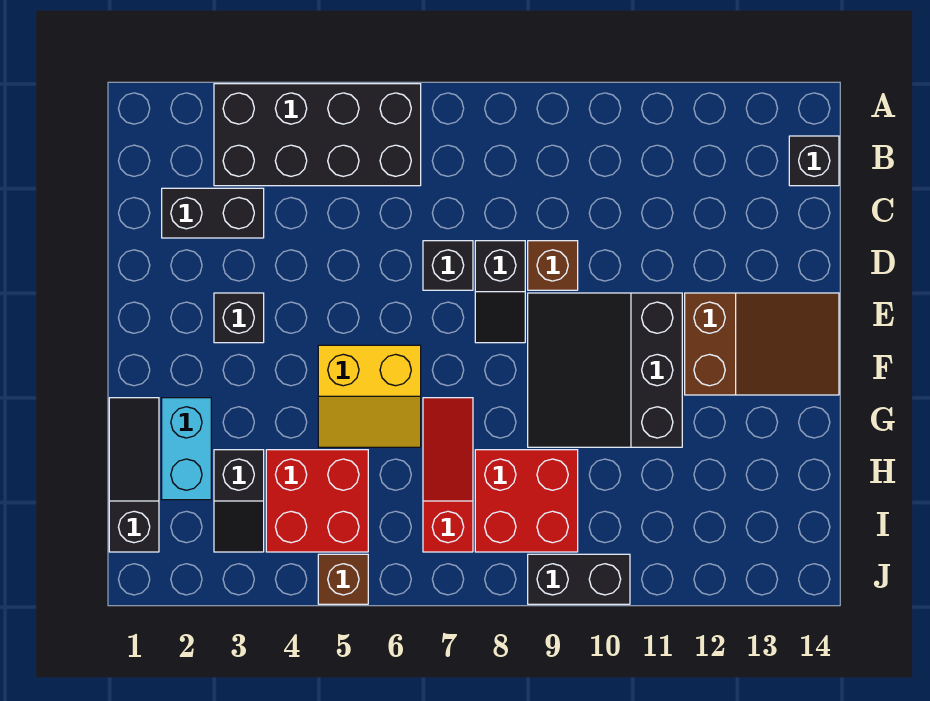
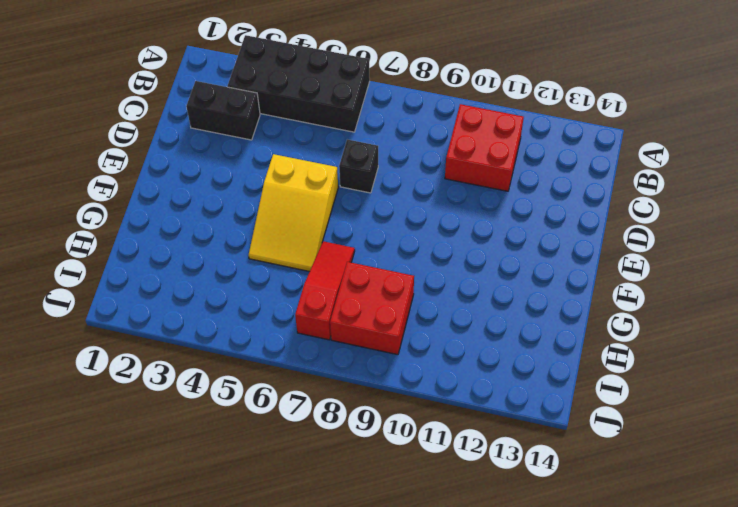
red 2x2 brick [445,104,524,191] -> red 2x2 brick moved to [266,450,368,552]
yellow 2x3 slope [249,154,338,272] -> yellow 2x2 slope [318,345,421,447]
none -> black 1x1 brick [789,136,839,186]
none -> black 1x2 slope [475,241,525,343]
none -> brown 1x1 brick [528,241,578,290]

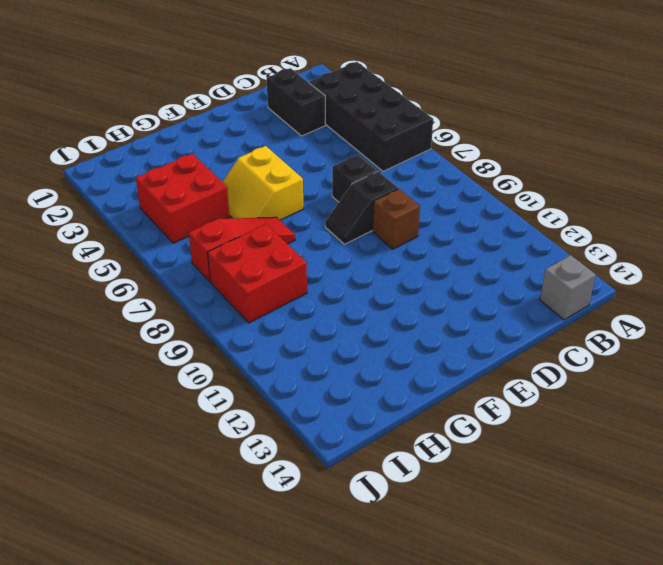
grey 1x1 brick [540,255,596,320] -> black 1x1 brick [789,136,839,186]
none -> black 1x1 brick [214,293,264,343]
none -> black 3x3 slope [528,293,682,447]
none -> brown 2x3 slope [685,293,839,395]

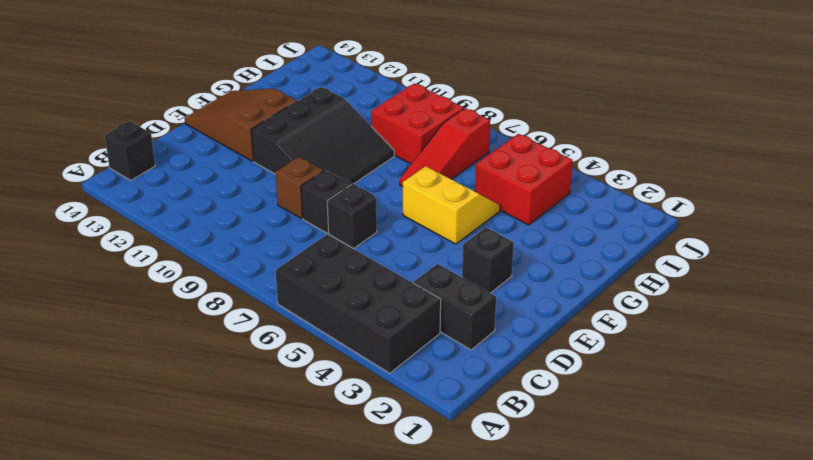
none -> black 1x3 slope [109,398,159,552]
none -> cyan 1x2 brick [162,398,211,500]
none -> black 1x2 slope [214,450,264,552]

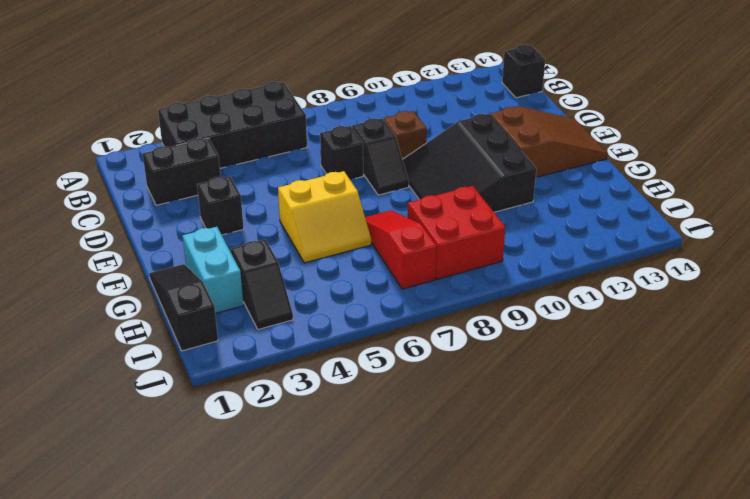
none -> red 2x2 brick [266,450,368,552]
none -> brown 1x1 brick [318,554,368,604]
none -> black 1x2 brick [528,554,630,604]

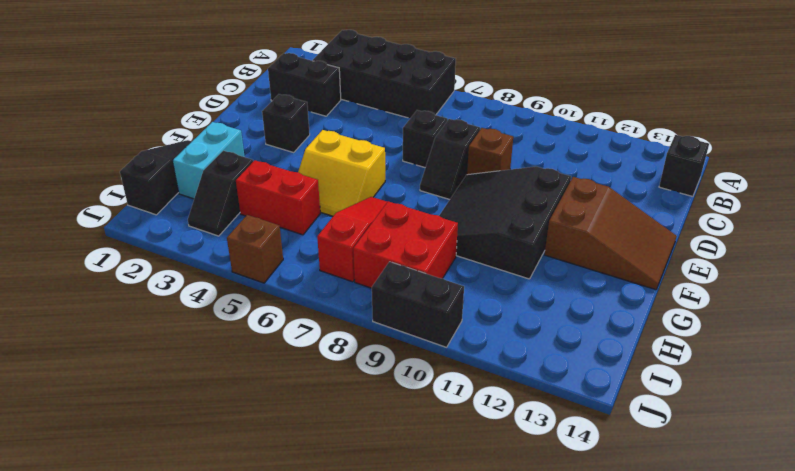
red 1x2 brick [236,160,320,235] -> red 2x2 brick [266,450,368,552]

